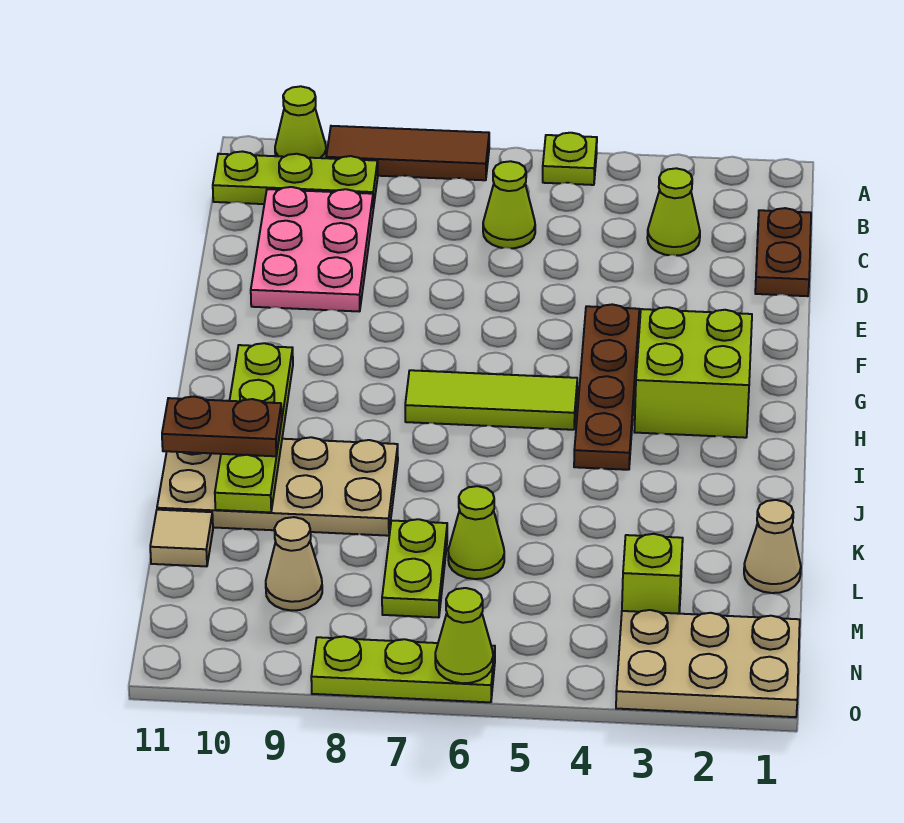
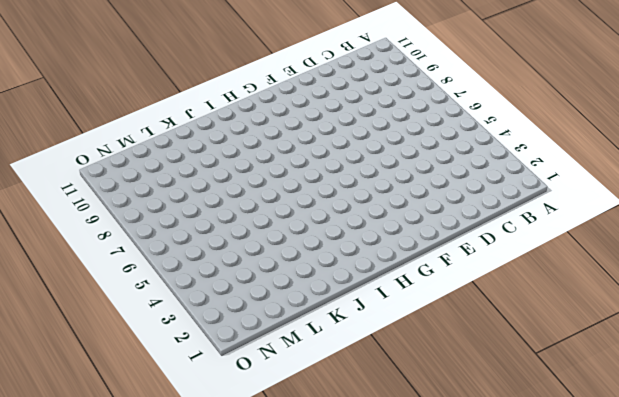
none -> lime 1x1 plate [543,133,597,185]
none -> brown 1x3 tile [326,126,489,180]
none -> lime 1x1 cone [275,86,326,158]

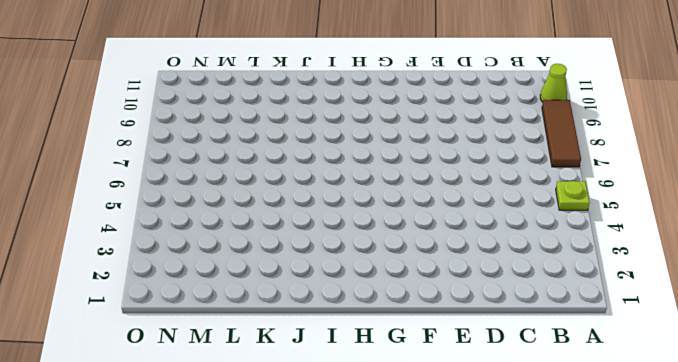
none -> lime 1x3 plate [213,152,378,208]
none -> brown 1x2 plate [755,208,811,296]
none -> lime 1x1 cone [647,168,700,256]

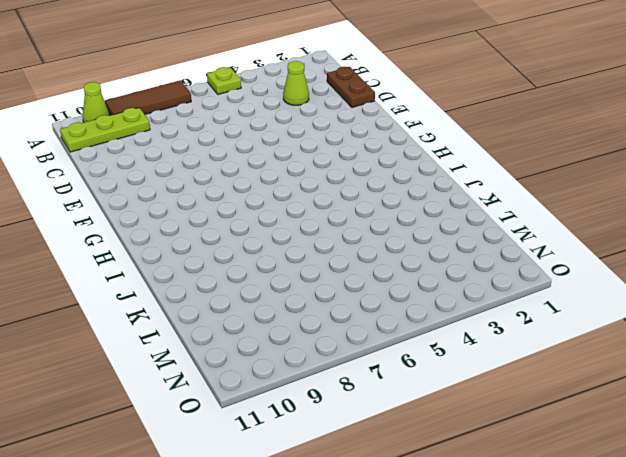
none -> lime 1x1 cone [483,161,535,248]
none -> pink 2x3 plate [251,187,373,312]
none -> brown 1x4 plate [574,304,639,470]

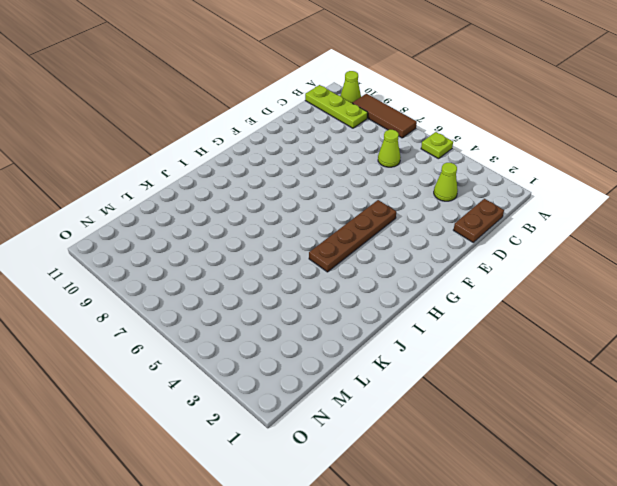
none -> pink 2x3 plate [251,187,373,312]
none -> lime 2x2 brick [634,307,752,438]
none -> lime 1x3 tile [405,370,577,430]

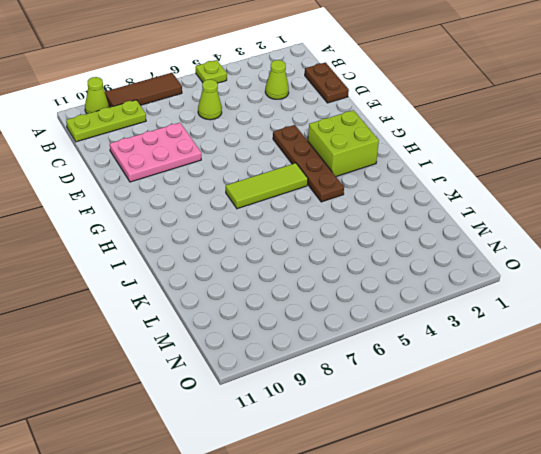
pink 2x3 plate [110,123,201,182] -> pink 2x3 plate turned to [251,187,373,312]
none -> tan 2x4 plate [157,437,398,536]
none -> tan 1x1 cone [744,500,801,593]
none -> lime 1x1 cone [448,486,504,579]

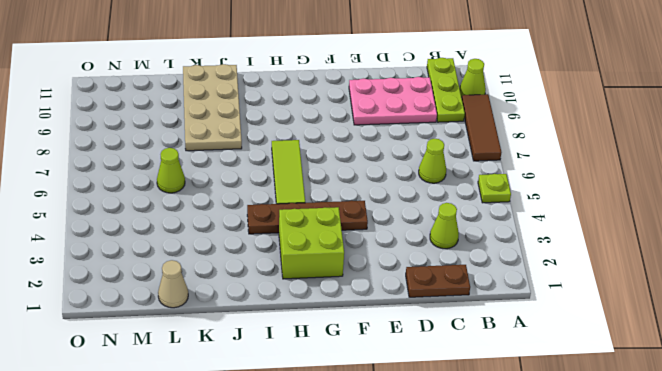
none -> lime 1x2 plate [382,519,447,618]
none -> tan 1x1 tile [150,510,213,566]
none -> lime 1x1 brick [622,534,683,614]

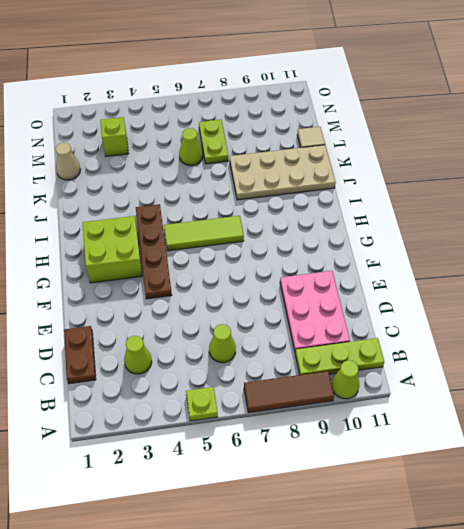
none -> tan 1x1 cone [266,517,322,611]
none -> tan 2x3 plate [616,610,800,717]
none -> lime 1x3 plate [311,636,495,702]

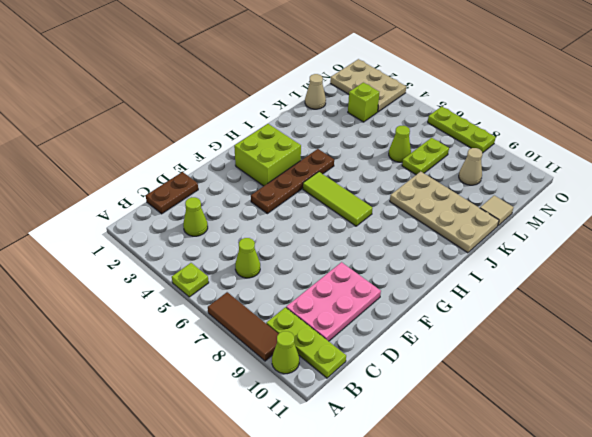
none -> lime 1x4 plate [215,343,293,512]
none -> lime 1x1 cone [435,588,493,683]
none -> brown 1x2 plate [162,397,282,456]

